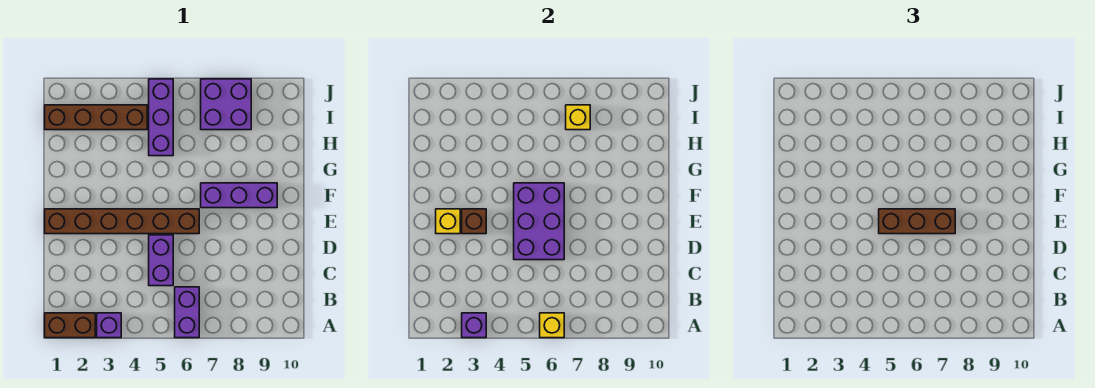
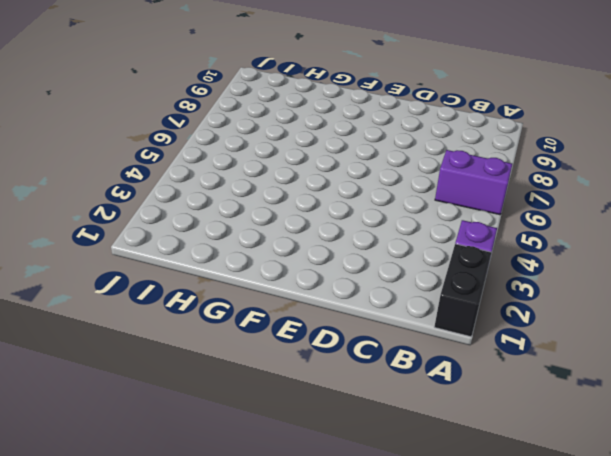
black 1x2 brick [434,244,491,337] -> brown 1x2 brick [45,313,95,338]
none -> purple 1x2 brick [149,235,173,286]
none -> brown 1x6 brick [45,209,199,234]
none -> purple 1x3 brick [201,183,277,208]

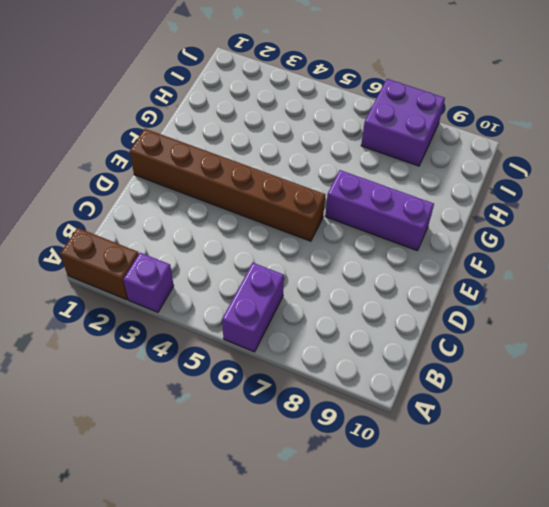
none -> purple 1x2 brick [149,235,173,286]
none -> purple 1x3 brick [149,79,173,156]
none -> brown 1x4 brick [45,105,147,130]

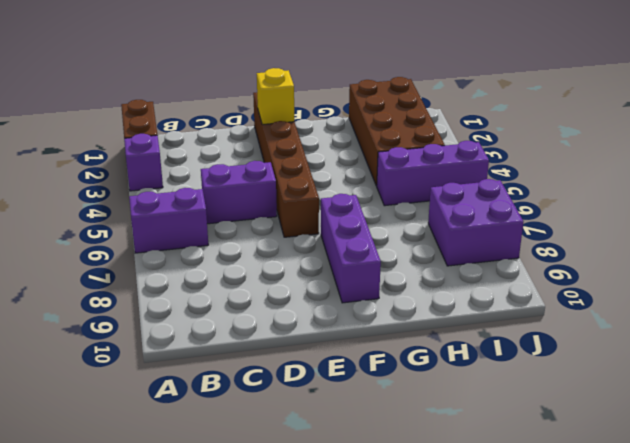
brown 2x4 brick [349,77,445,186] -> brown 1x4 brick [45,105,147,130]
none -> purple 1x1 brick [462,313,486,338]
none -> yellow 1x1 brick [540,313,564,338]
none -> purple 2x3 brick [514,183,564,260]

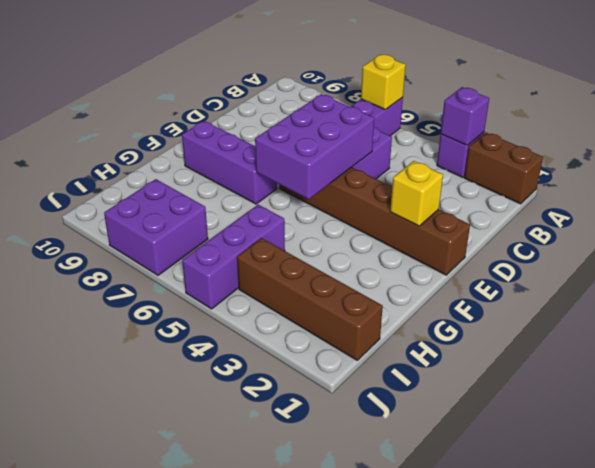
none -> brown 1x1 brick [462,209,486,234]
none -> yellow 1x1 brick [566,105,590,130]
none -> brown 1x3 brick [879,209,955,234]

